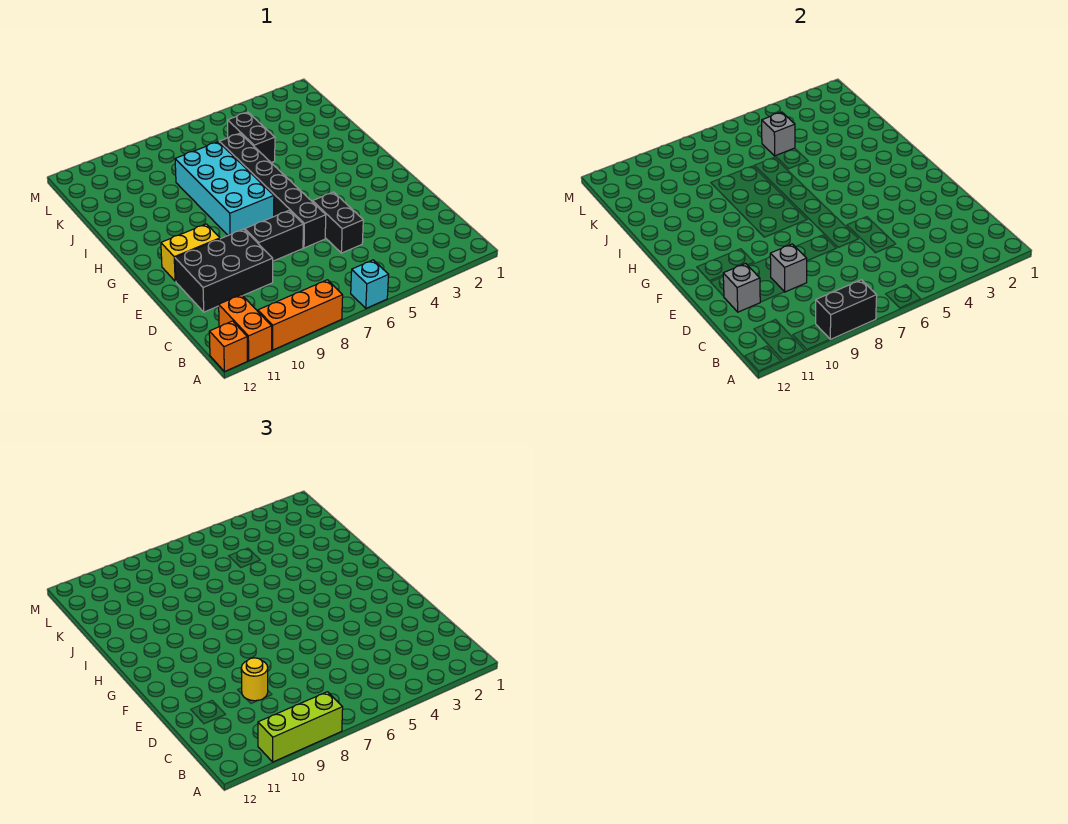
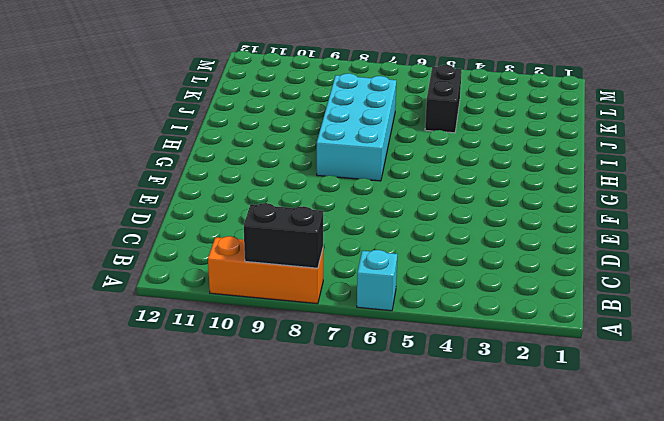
none -> orange 1x2 brick [219,295,272,361]
none -> orange 1x1 brick [209,321,247,372]
none -> black 1x2 brick [313,192,363,253]

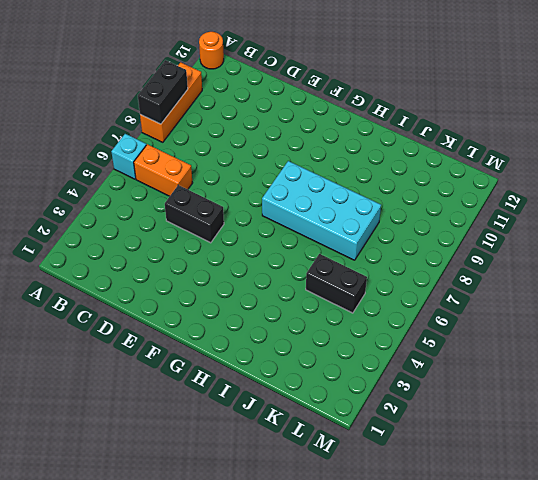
orange 1x1 round brick [199,32,224,69] -> orange 1x1 brick [209,321,247,372]
orange 1x2 brick [134,144,192,196] -> orange 1x2 brick moved to [219,295,272,361]
none -> black 2x3 brick [175,229,273,312]
none -> black 1x6 brick [219,133,326,248]
none -> black 1x2 brick [245,211,303,261]

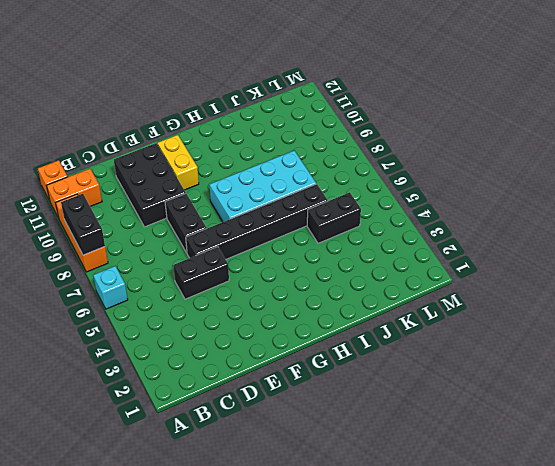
none -> grey 1x1 brick [770,244,807,292]
none -> grey 1x1 brick [723,264,760,312]
none -> grey 1x1 brick [762,112,795,156]

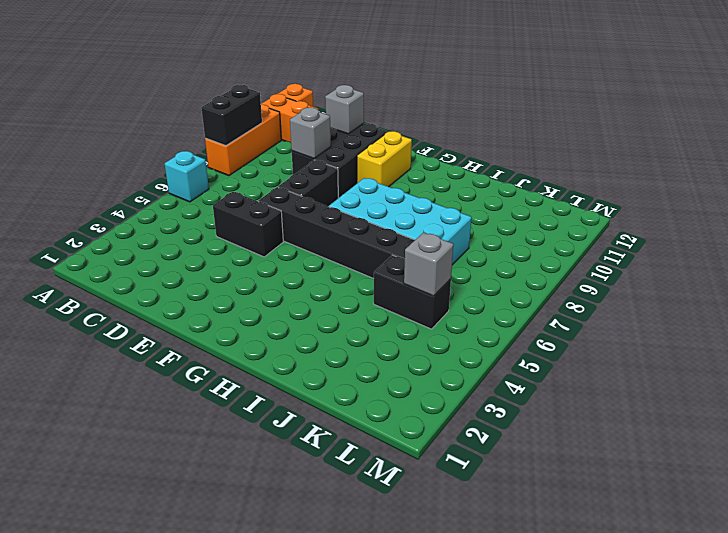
none -> lime 1x3 brick [258,692,343,762]
none -> yellow 1x1 round brick [241,658,268,701]

